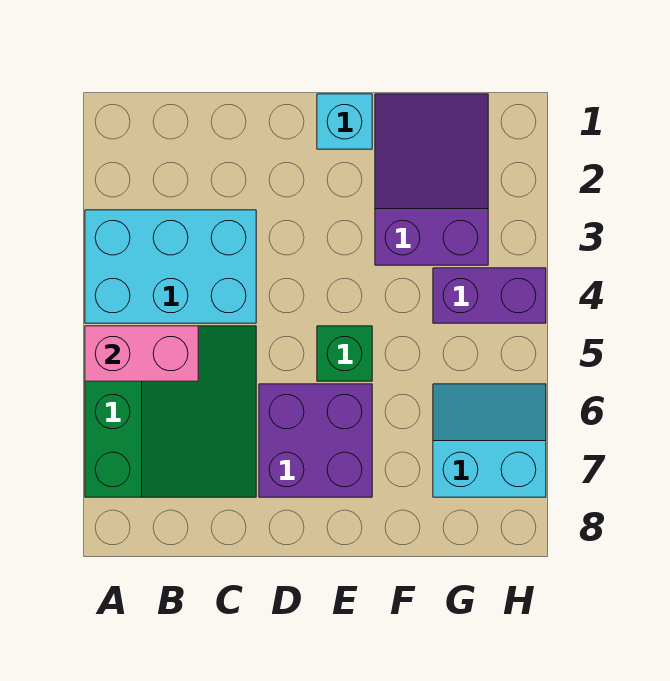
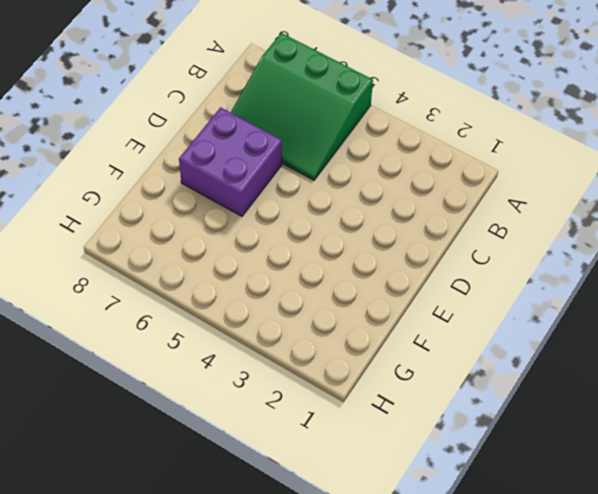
none -> cyan 2x3 brick [85,210,256,323]
none -> cyan 1x1 brick [317,94,372,149]

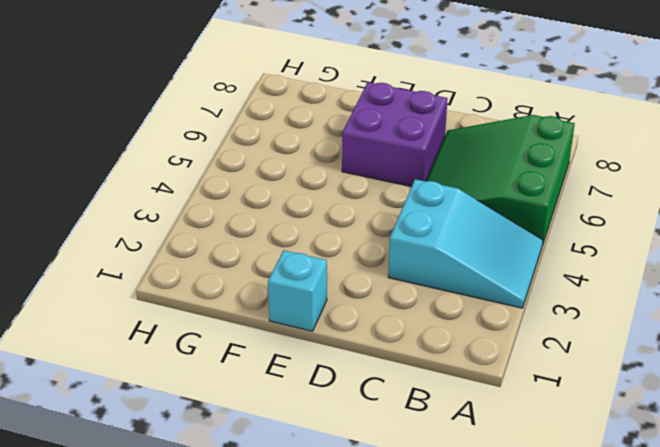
cyan 2x3 slope [388,179,543,308] -> cyan 2x3 brick [85,210,256,323]
none -> green 1x1 brick [317,326,372,381]
none -> purple 2x3 slope [375,94,488,265]

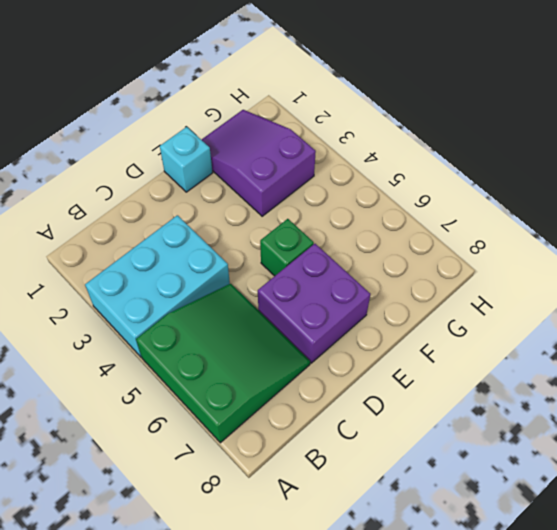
none -> purple 1x2 brick [433,268,546,323]
none -> cyan 2x2 slope [433,384,546,497]

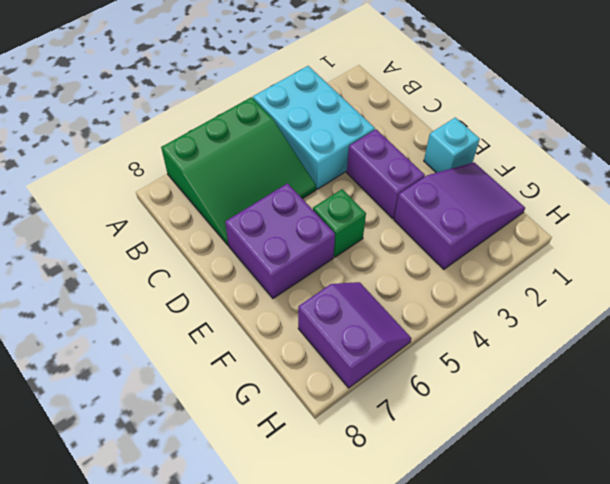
purple 1x2 brick [347,129,425,218] -> purple 1x2 brick moved to [433,268,546,323]
purple 2x2 slope [298,282,411,388] -> cyan 2x2 slope [433,384,546,497]
none -> pink 1x2 brick [85,326,198,381]

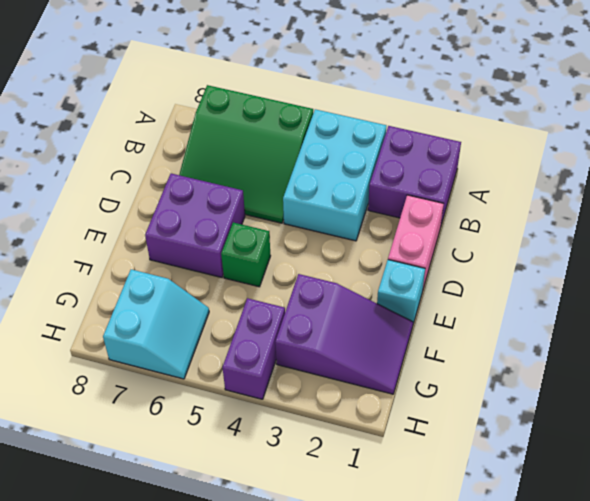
purple 2x2 brick [368,126,461,225] -> none
pink 1x2 brick [388,195,444,288] -> pink 1x2 brick moved to [85,326,198,381]

